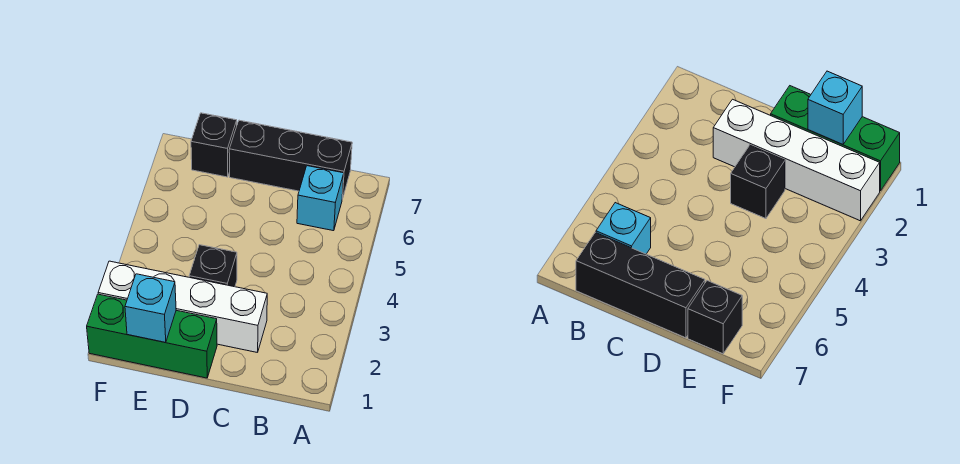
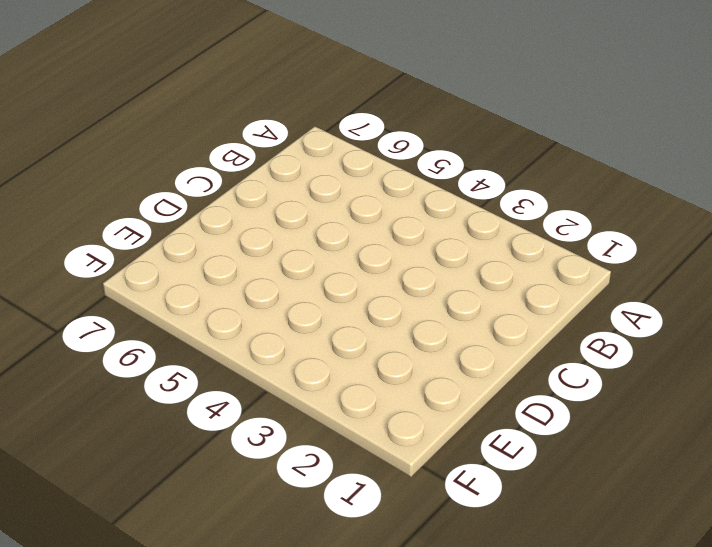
none -> cyan 1x1 brick [297,166,344,231]
none -> black 1x3 brick [229,120,352,199]

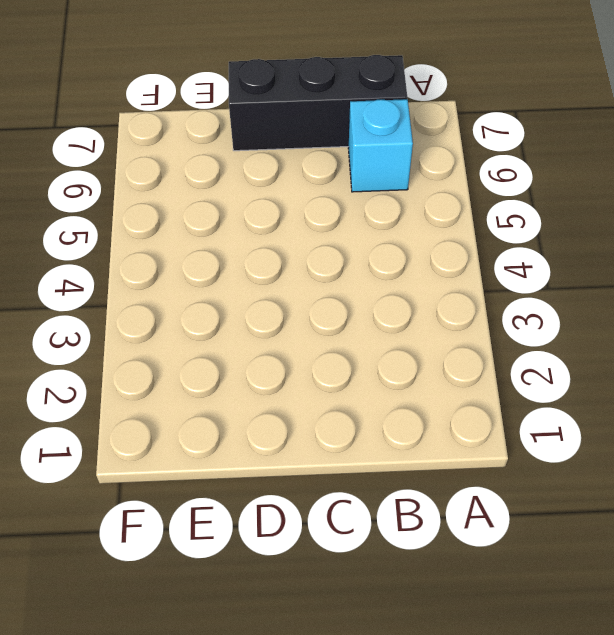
none -> white 1x4 brick [98,261,267,353]
none -> green 1x3 brick [87,294,217,378]

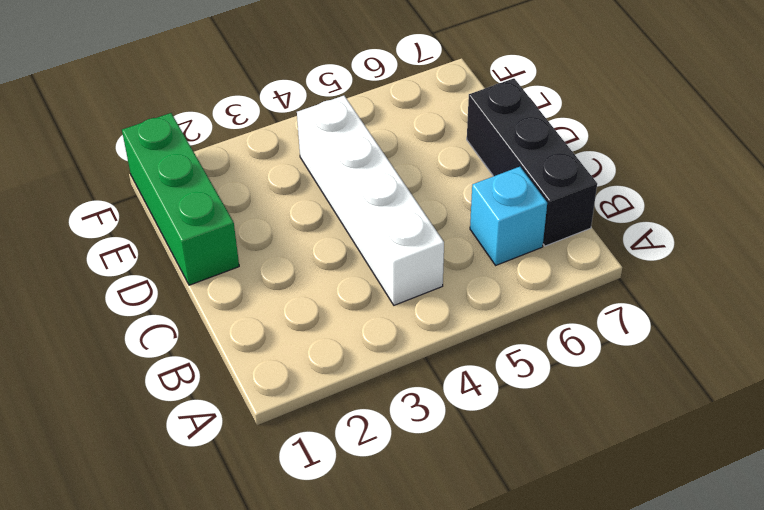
white 1x4 brick [297,96,444,305] -> white 1x4 brick moved to [98,261,267,353]
none -> black 1x1 brick [189,245,237,287]
none -> black 1x1 brick [191,113,237,177]

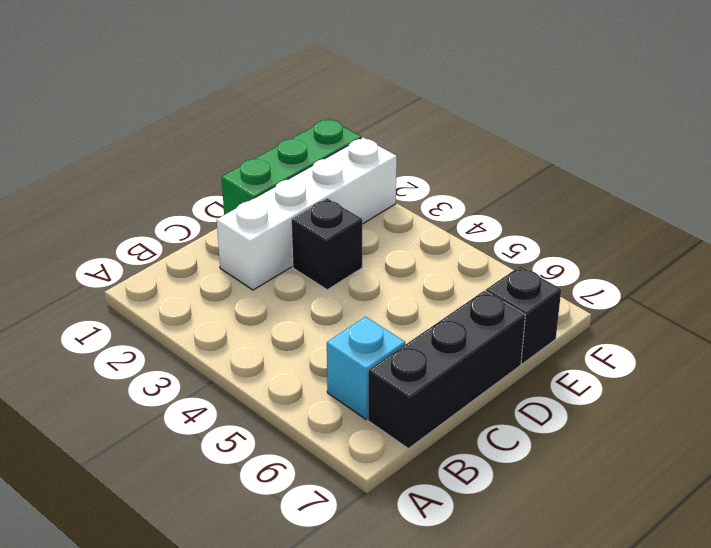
none -> cyan 1x1 brick [125,274,176,343]

